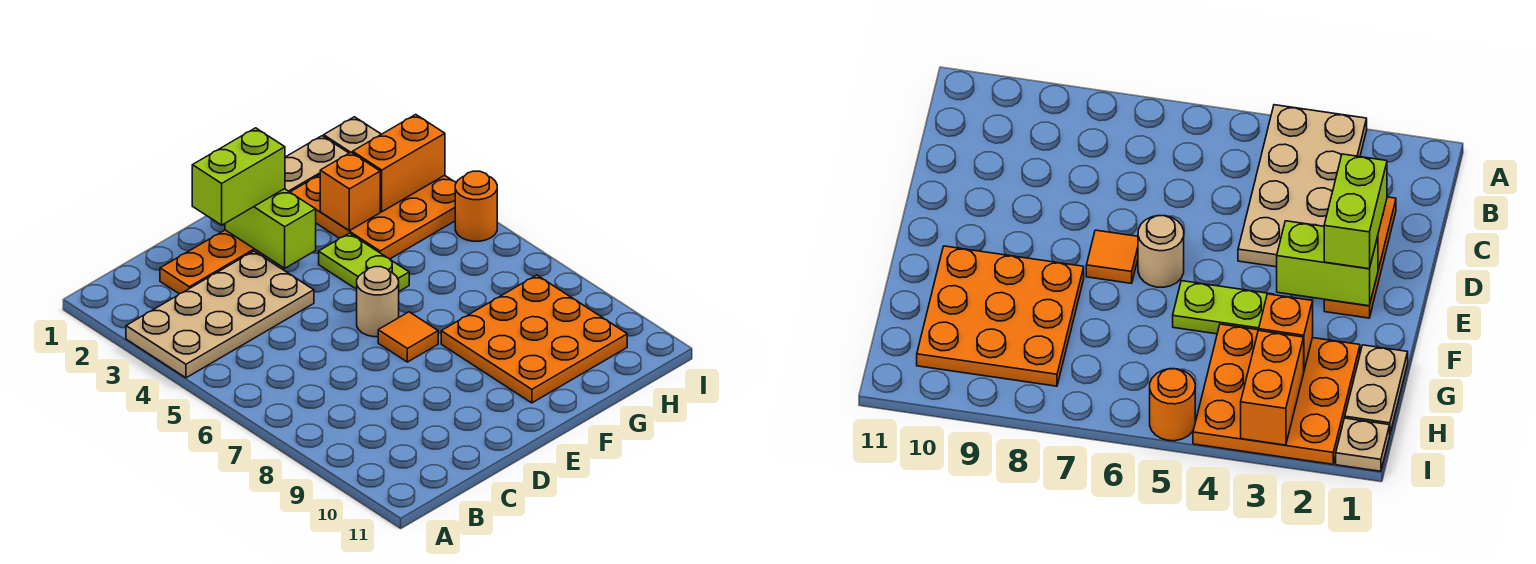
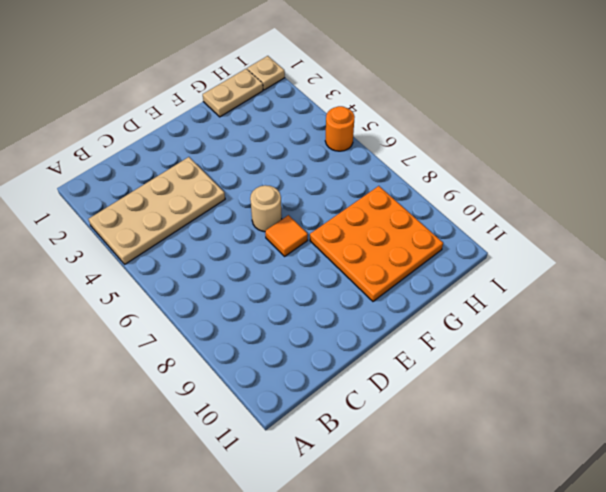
none -> orange 1x3 plate [160,230,265,294]
none -> lime 1x2 plate [319,233,409,291]
none -> orange 3x3 plate [290,175,456,259]

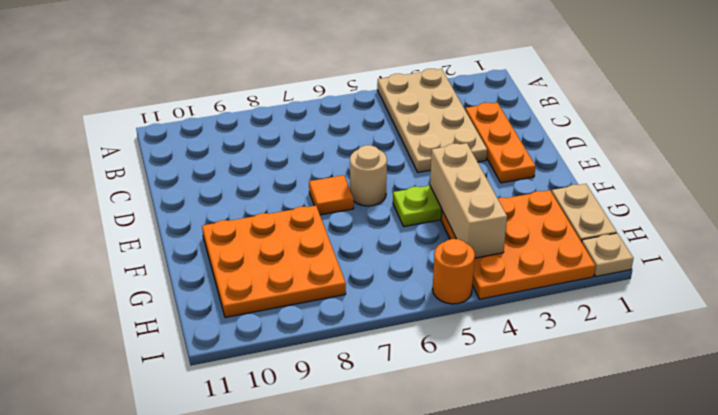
tan 1x3 brick [430,143,507,258] -> none
none -> lime 1x2 brick [225,189,316,268]
none -> orange 1x1 brick [320,152,380,231]
none -> orange 1x2 brick [353,115,445,212]

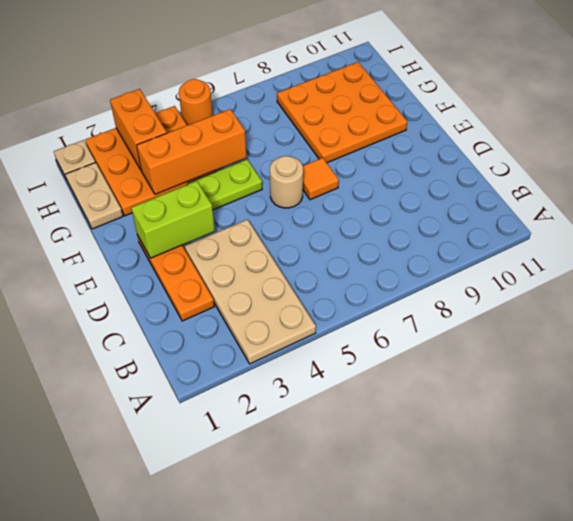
orange 1x3 brick [137,109,247,194] -> orange 1x1 brick [320,152,380,231]
none -> lime 1x2 brick [192,128,285,225]

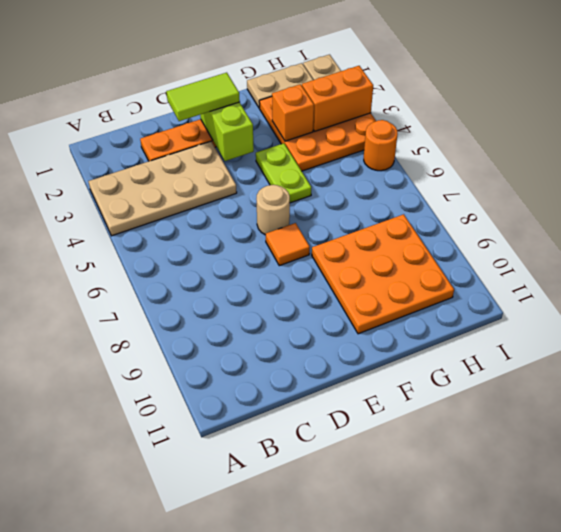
lime 1x2 tile [166,73,240,121] -> lime 1x2 brick [192,128,285,225]

